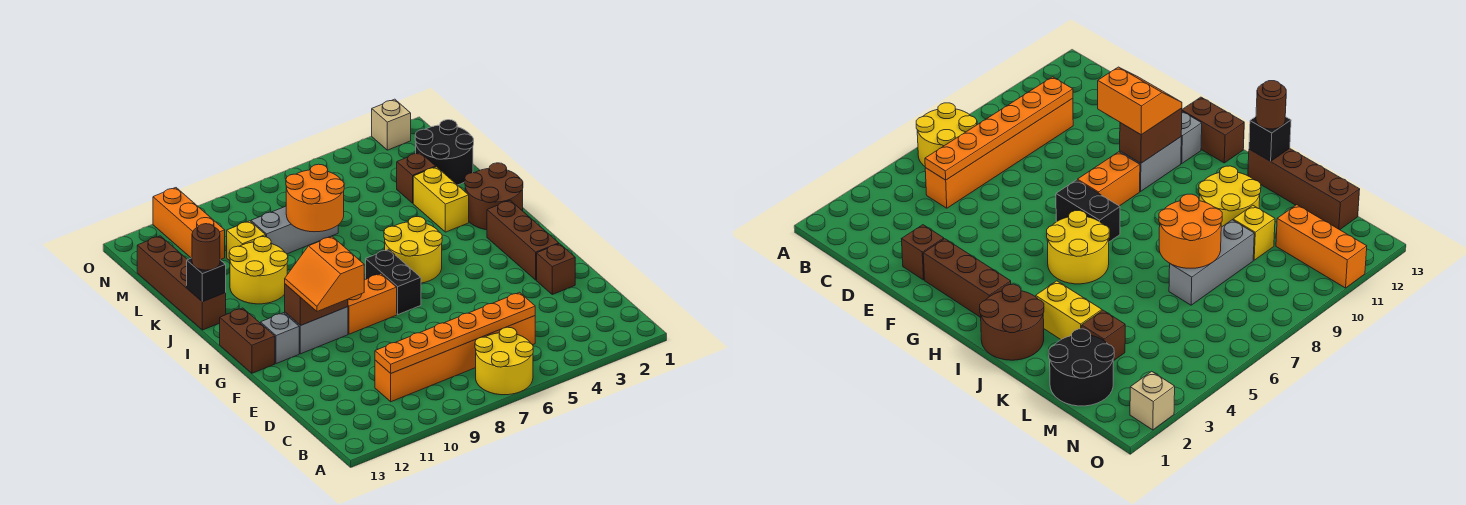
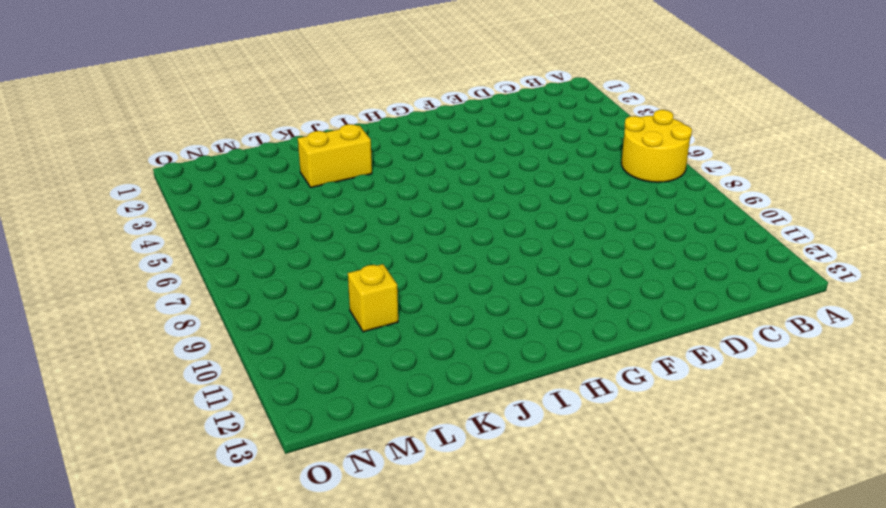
none -> orange 1x6 brick [375,316,535,402]
none -> brown 1x1 brick [537,244,575,294]
none -> brown 1x3 brick [487,201,559,280]

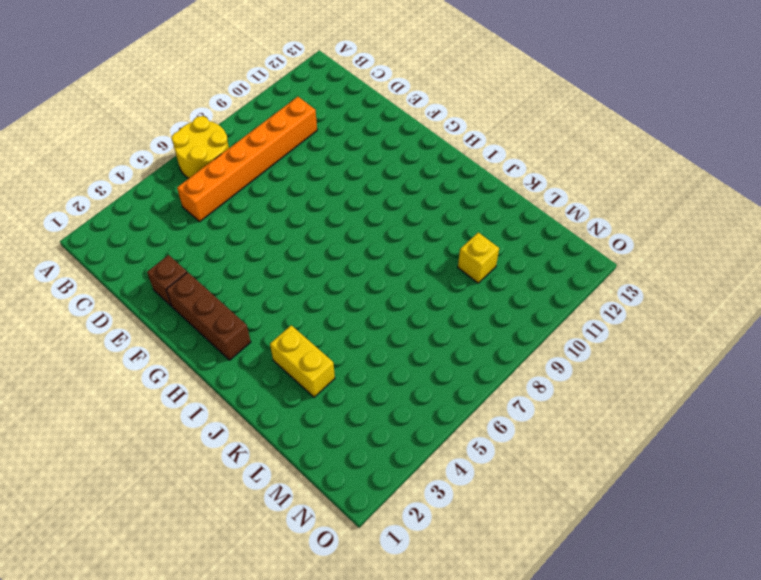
none -> black 1x2 brick [366,249,421,314]
none -> orange 1x2 brick [348,274,397,334]
none -> grey 1x2 brick [285,307,348,354]

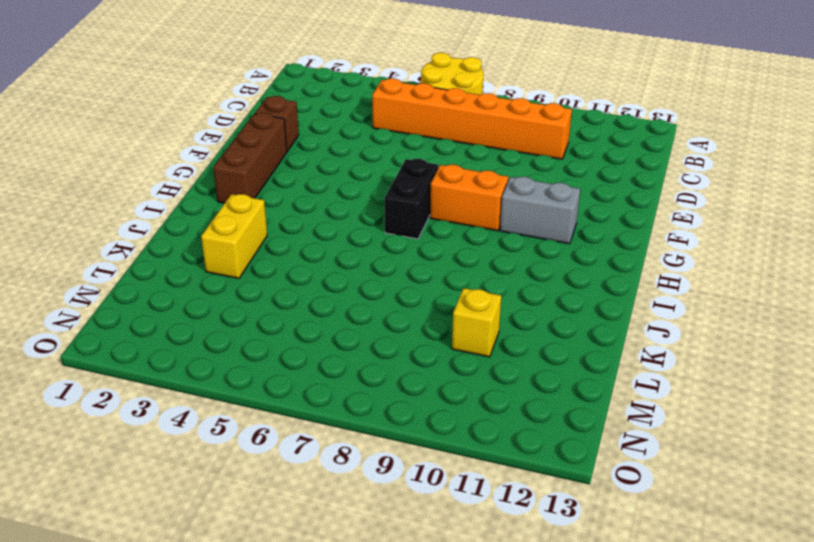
none -> grey 1x1 brick [260,313,299,364]
none -> brown 1x2 brick [219,308,275,373]
none -> yellow 2x2 round brick [384,217,442,283]

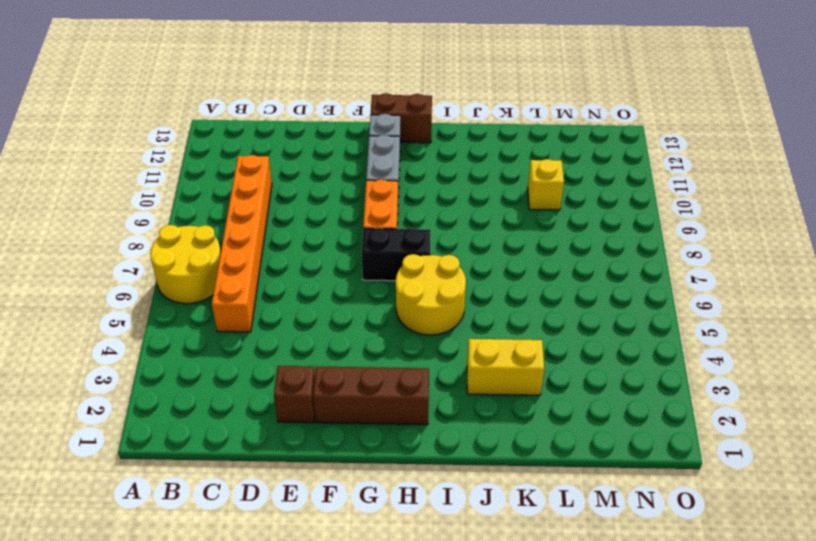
none -> brown 2x2 round brick [465,163,523,230]
none -> yellow 2x2 round brick [229,237,288,304]
none -> brown 1x4 brick [137,236,226,330]

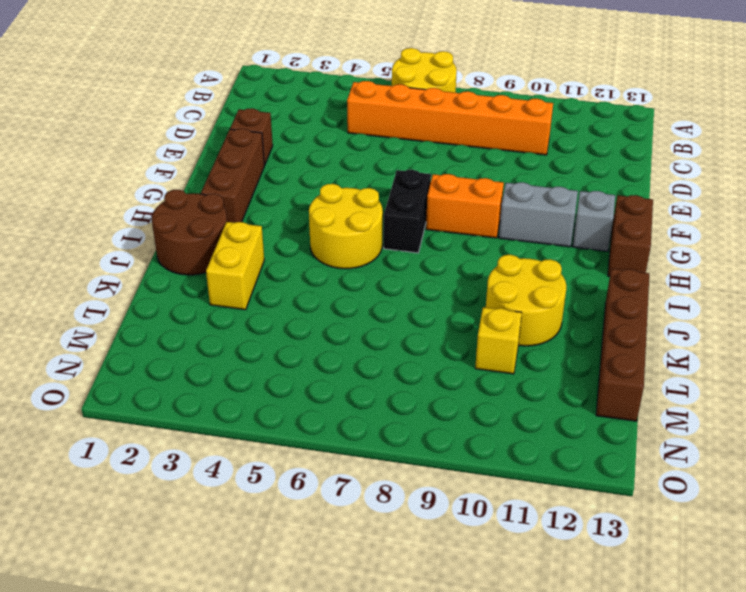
none -> black 2x2 round brick [415,120,474,185]
none -> brown 1x1 brick [397,152,436,203]
none -> grey 1x3 brick [251,206,338,254]

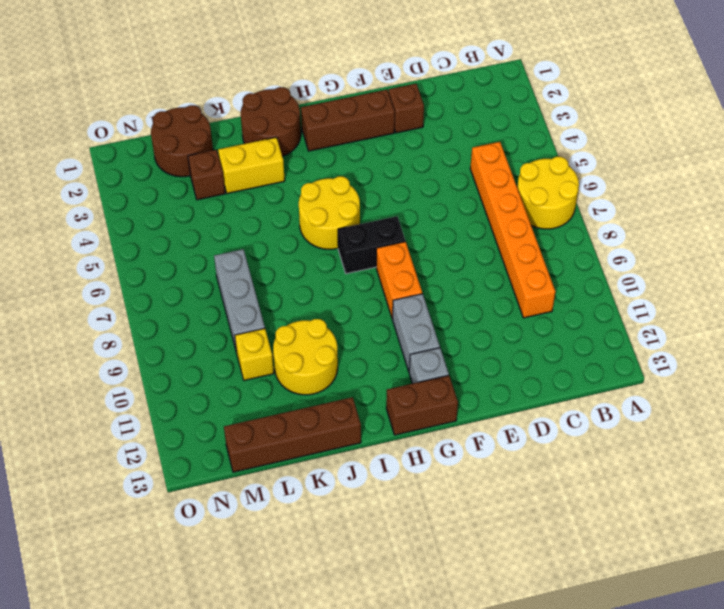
brown 2x2 round brick [151,105,213,177] -> black 2x2 round brick [415,120,474,185]
none -> orange 1x3 brick [153,188,225,260]
none -> tan 1x1 brick [372,99,411,150]
none -> orange 1x6 plate [375,292,535,373]

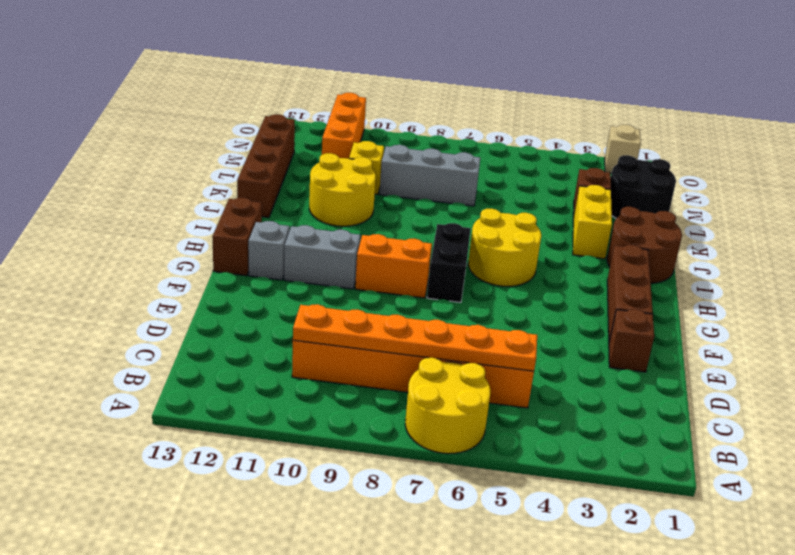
none -> brown 1x2 brick [285,284,348,326]
none -> black 1x1 brick [187,258,226,302]
none -> orange 2x2 round brick [286,164,344,232]

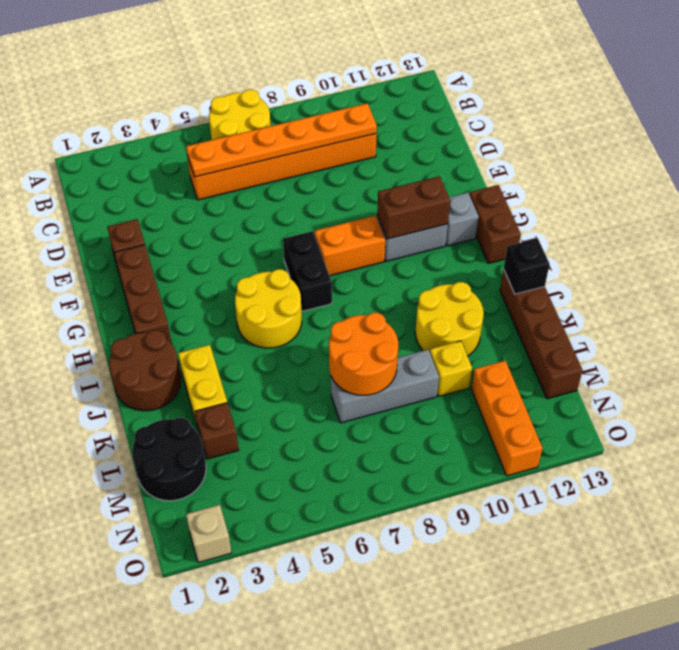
none -> orange 2x2 slope [285,236,364,311]
none -> brown 1x1 round brick [192,224,220,270]

